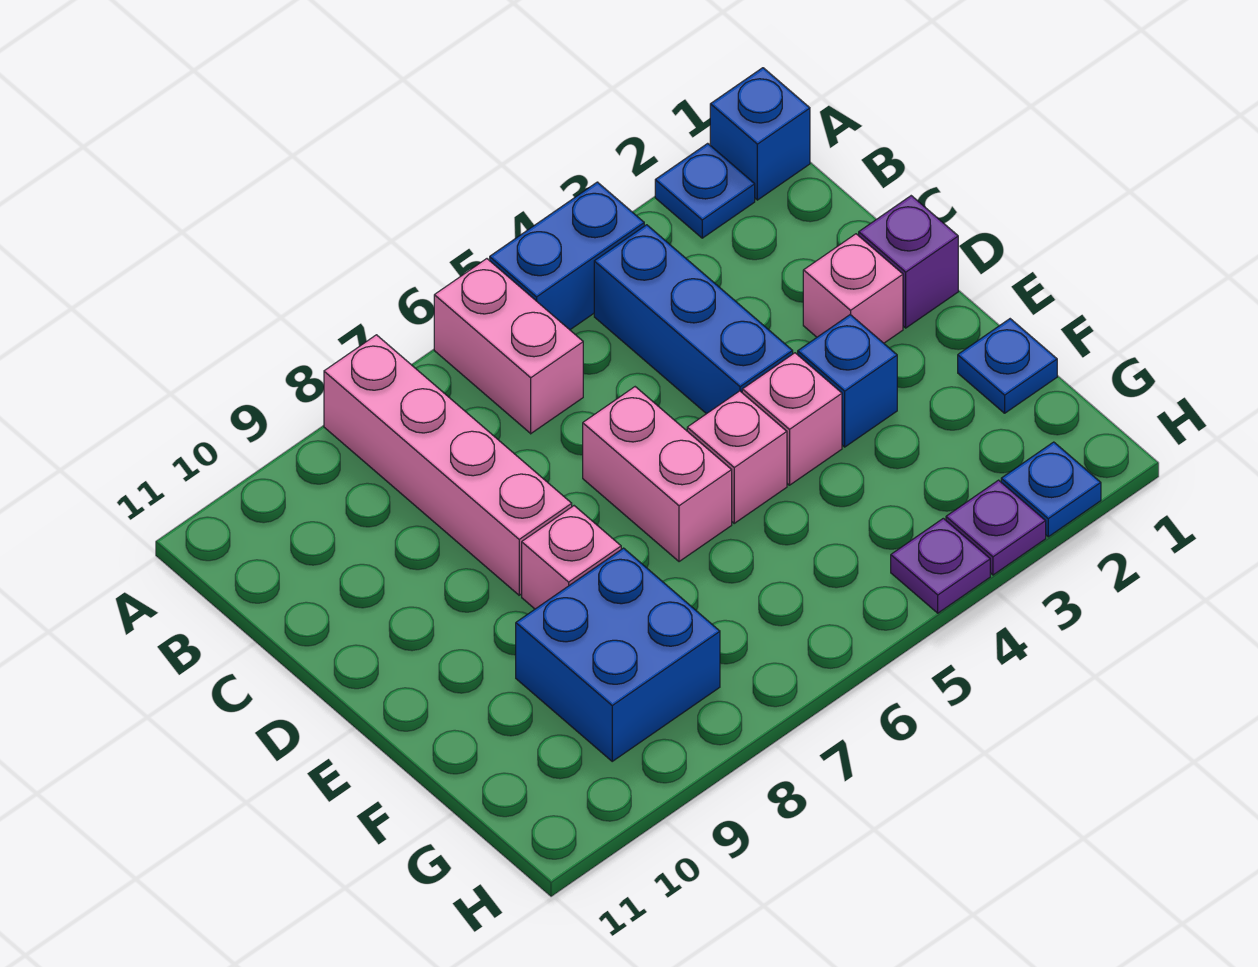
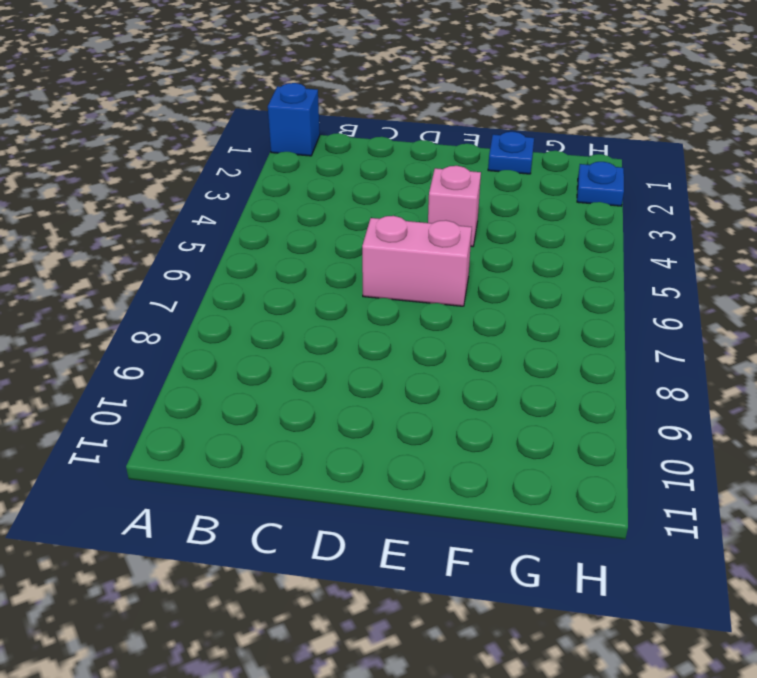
none -> blue 1x1 plate [655,143,755,238]
none -> blue 1x2 brick [490,182,644,330]
none -> pink 1x2 brick [434,259,583,434]

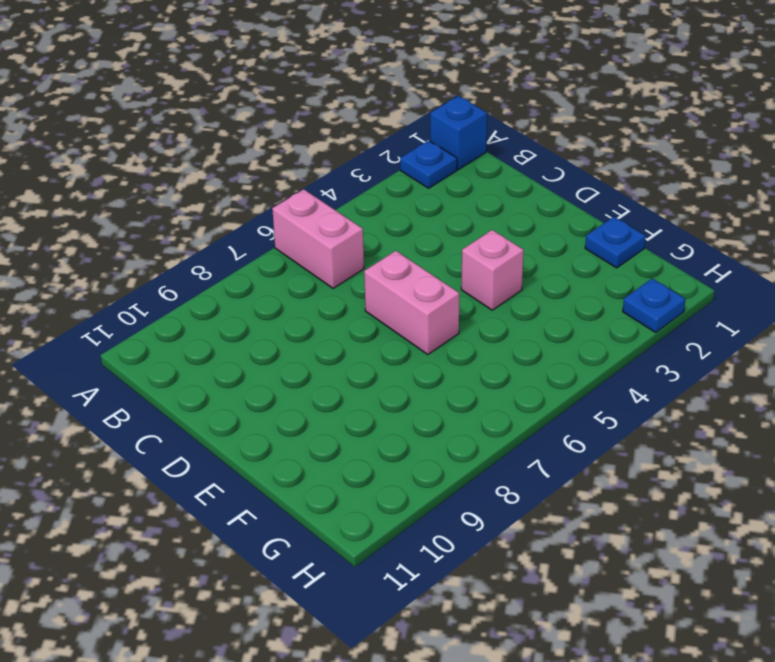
none -> blue 1x2 brick [490,182,644,330]
none -> pink 1x4 brick [324,335,572,595]
none -> blue 1x3 brick [594,225,793,414]

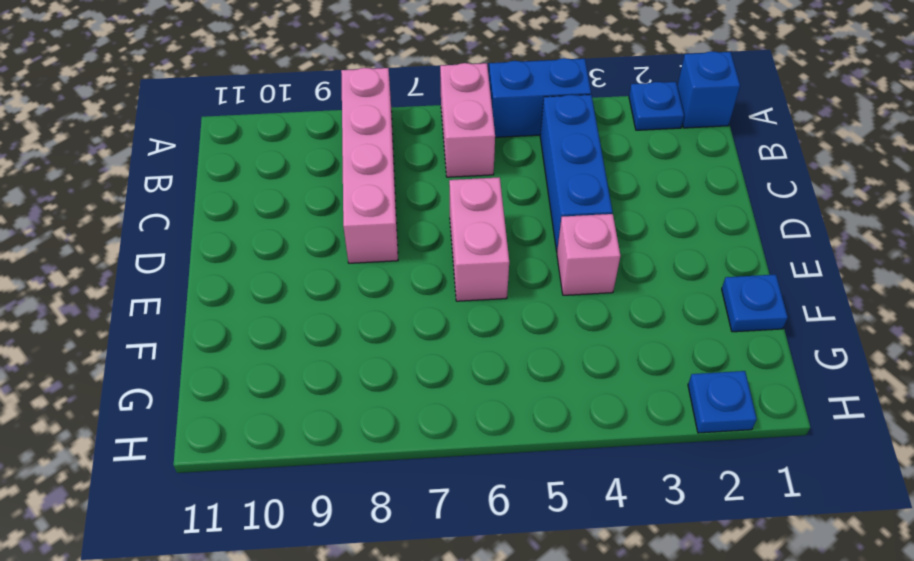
none -> purple 1x1 brick [859,196,958,328]
none -> pink 1x1 brick [803,234,903,343]
none -> blue 1x1 brick [798,315,897,447]

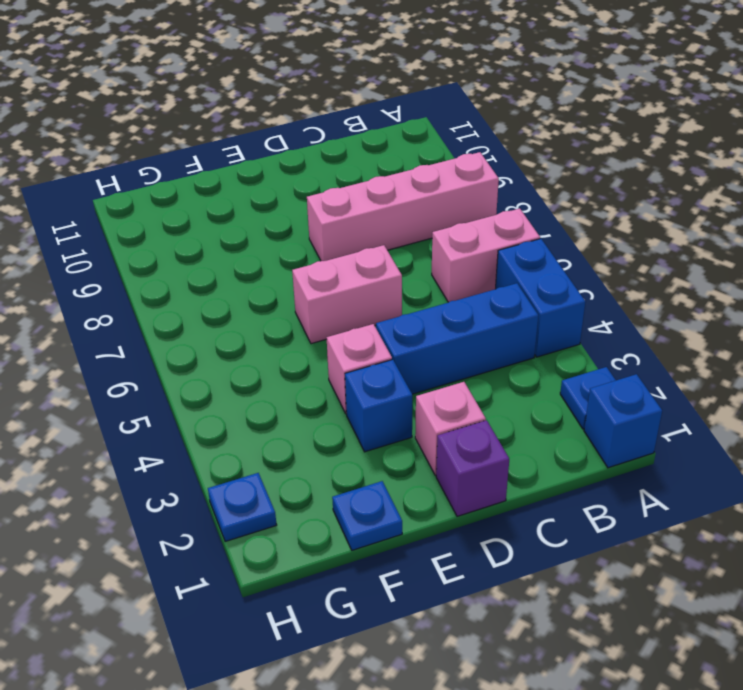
none -> pink 1x1 brick [687,391,787,523]
none -> pink 1x1 brick [522,506,621,609]
none -> blue 2x2 brick [516,548,720,761]

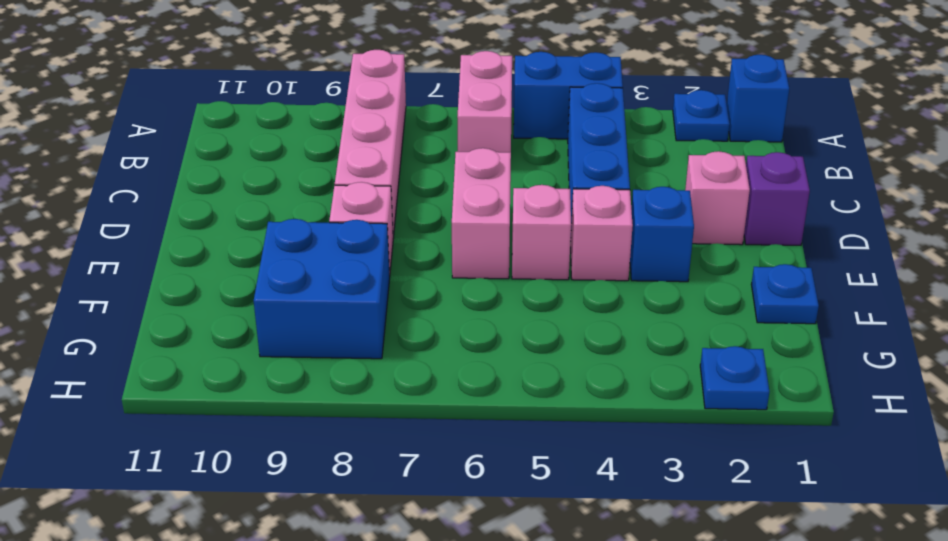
none -> purple 1x1 plate [946,480,1046,575]
none -> purple 1x1 plate [891,518,990,613]

